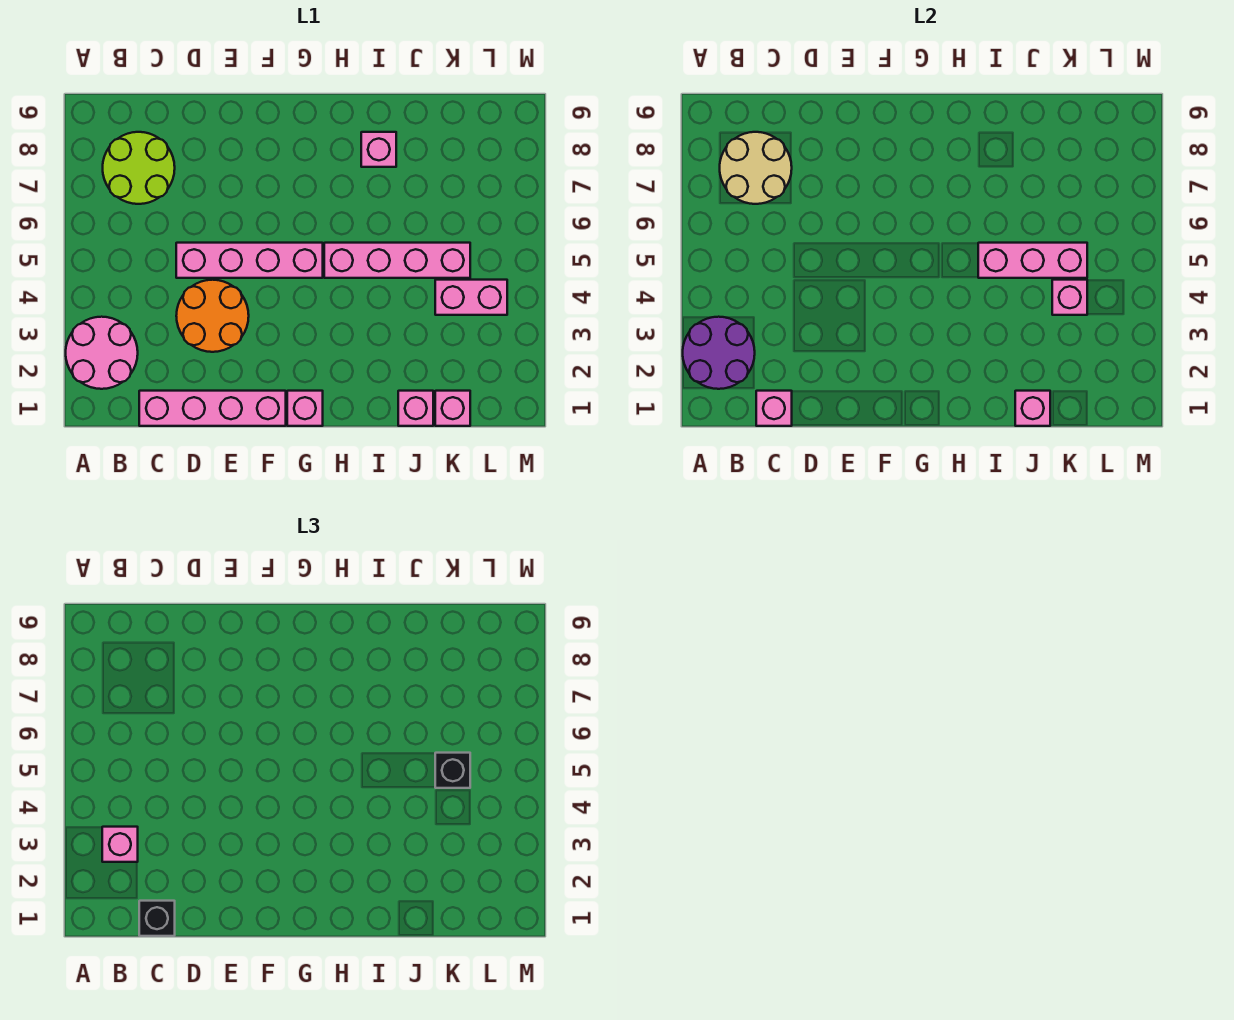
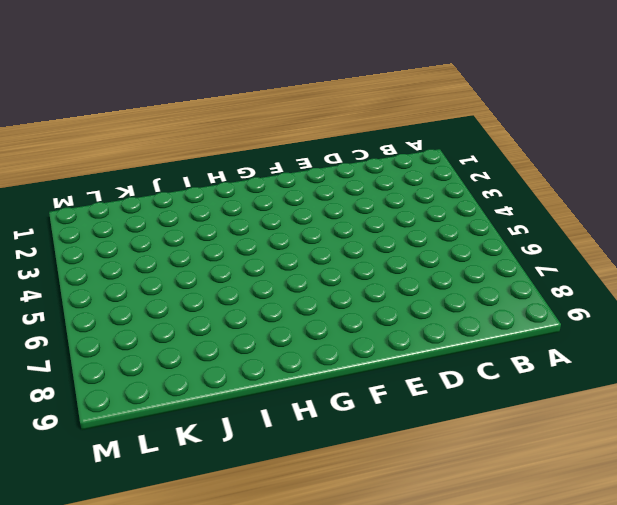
none -> pink 2x2 round brick [66,317,138,389]
none -> lime 2x2 round brick [103,132,175,204]
none -> pink 1x4 brick [139,391,286,426]

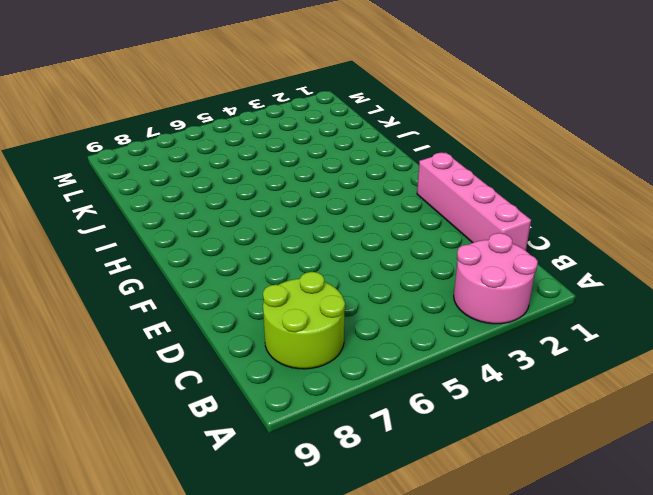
none -> orange 2x2 round brick [176,280,249,352]
none -> pink 1x4 brick [176,243,323,278]
none -> pink 1x1 brick [287,391,323,426]

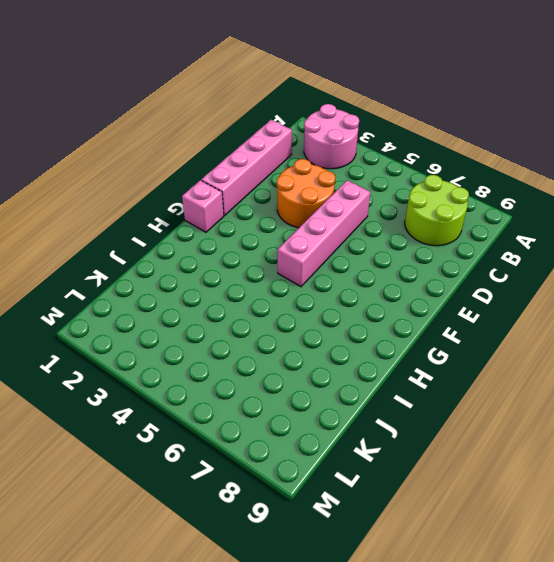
none -> pink 1x4 brick [324,243,470,278]
none -> pink 1x1 brick [361,132,396,167]
none -> pink 1x1 brick [398,391,433,426]

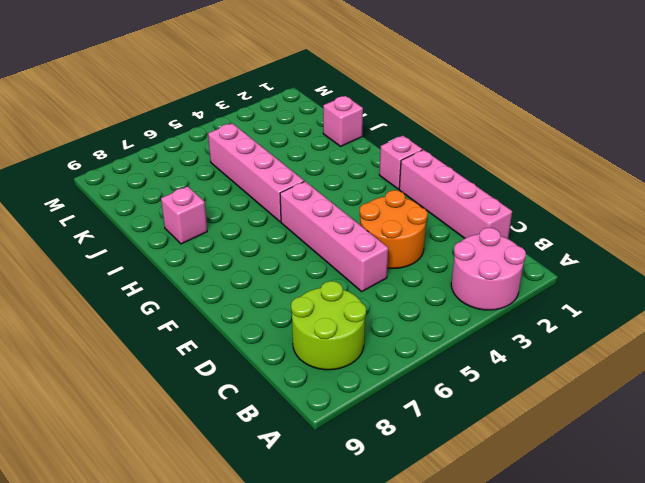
none -> pink 1x1 brick [435,391,470,426]
none -> pink 1x2 brick [435,280,507,315]
none -> purple 2x2 round brick [683,317,755,389]

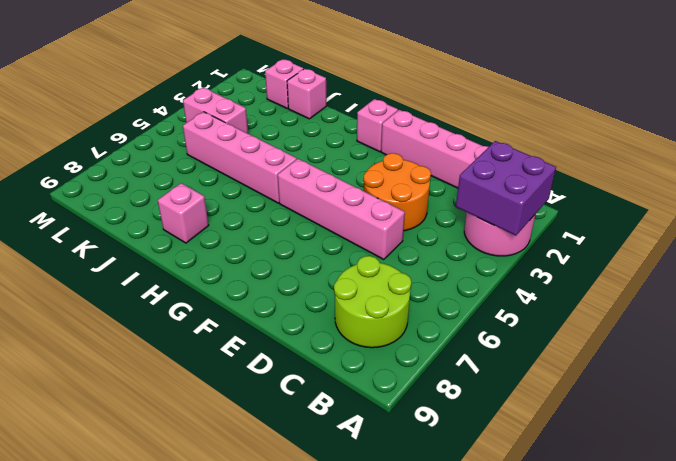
purple 2x2 brick [456,141,556,236] -> purple 2x2 round brick [683,317,755,389]
none -> tan 2x2 round brick [720,132,792,204]
none -> pink 1x1 brick [756,391,792,426]
none -> pink 1x3 brick [978,243,1087,278]

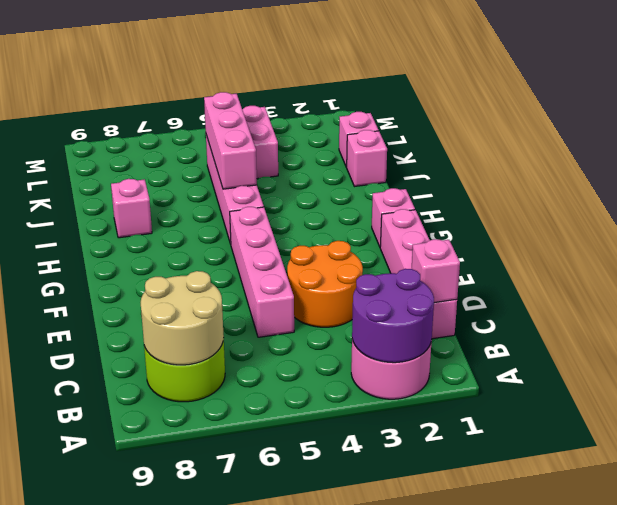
none -> pink 1x1 brick [1015,391,1050,426]
none -> pink 1x1 brick [1052,280,1087,315]
none -> pink 1x1 brick [102,827,138,862]

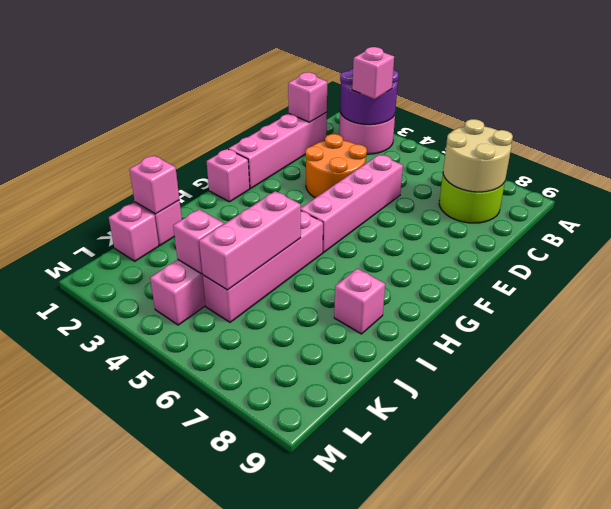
none -> black 1x1 brick [139,901,175,936]
none -> black 1x1 brick [435,753,470,788]

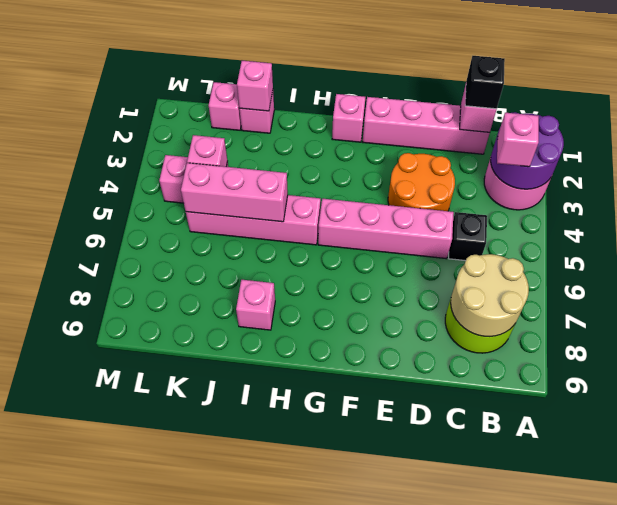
black 1x1 brick [449,212,487,261] -> black 1x1 brick moved to [435,753,470,788]

